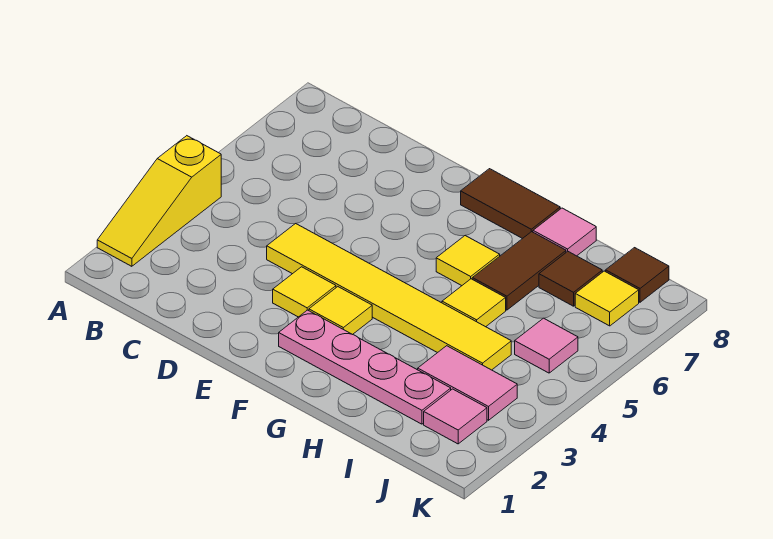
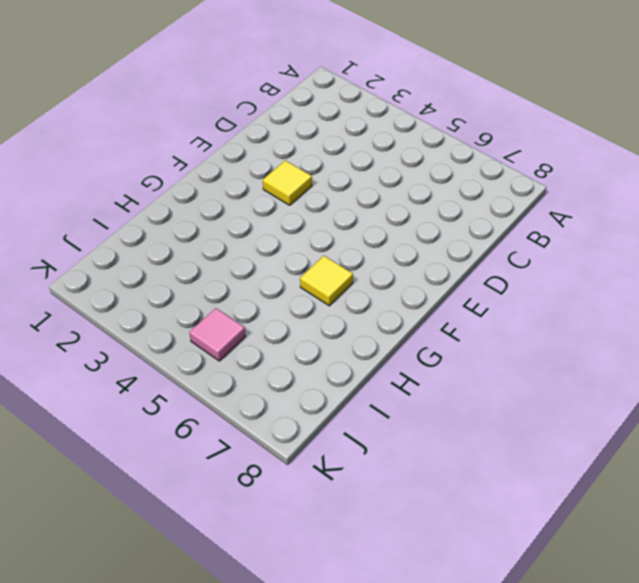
none -> yellow 1x3 slope [97,136,221,266]
none -> yellow 1x6 tile [267,224,511,370]
none -> pink 1x4 plate [279,310,451,424]

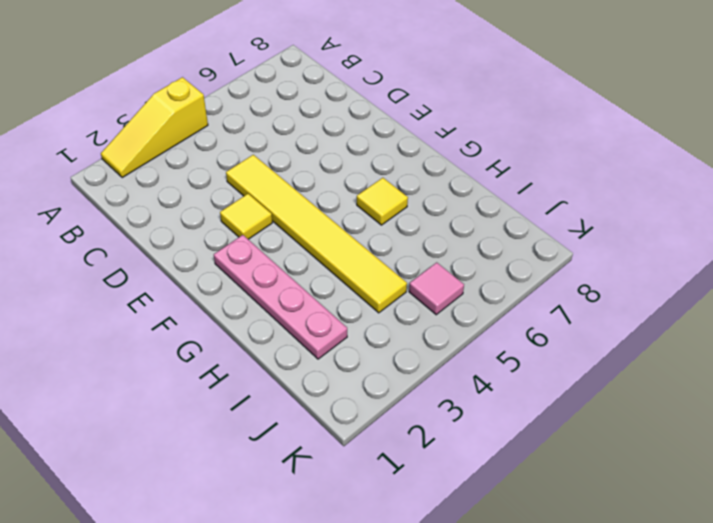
none -> yellow 1x1 tile [309,287,372,335]
none -> brown 1x2 tile [461,169,560,239]
none -> yellow 1x1 tile [442,279,506,327]

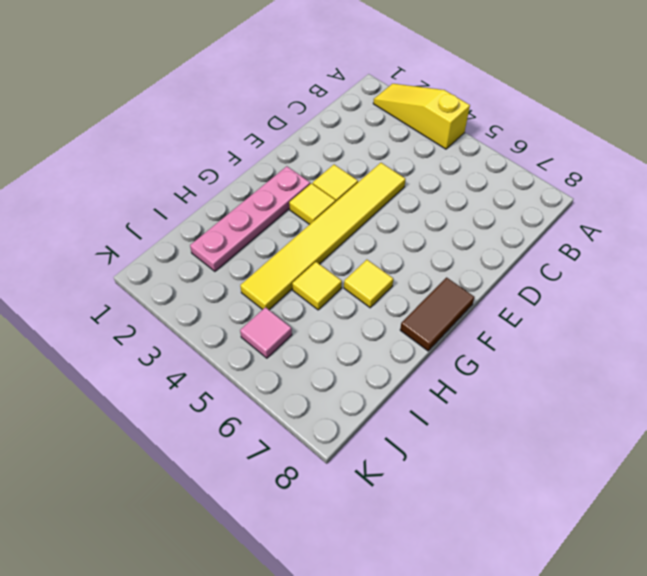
none -> brown 1x2 tile [472,232,566,310]
none -> pink 1x1 tile [533,208,596,256]
none -> pink 1x2 tile [418,346,517,420]

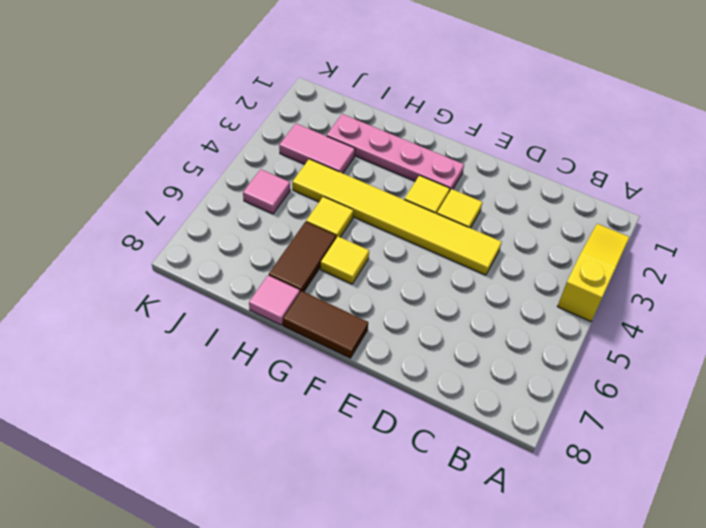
none -> brown 1x1 tile [539,252,602,306]
none -> pink 1x1 tile [424,389,487,444]
none -> yellow 1x1 tile [575,271,639,326]

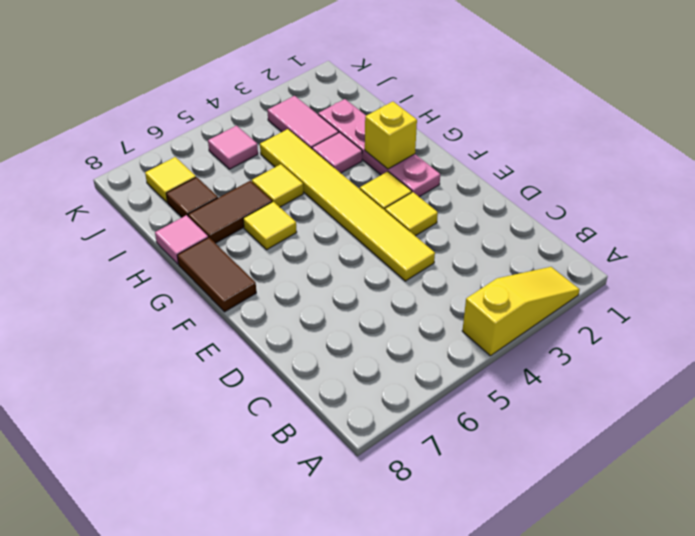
yellow 1x1 brick [365,102,417,169] -> none
pink 1x1 tile [312,132,362,173] -> pink 1x1 tile moved to [424,389,487,444]
none -> brown 1x1 tile [606,248,669,302]

